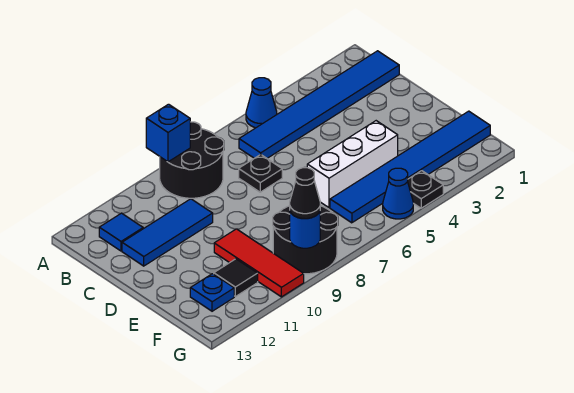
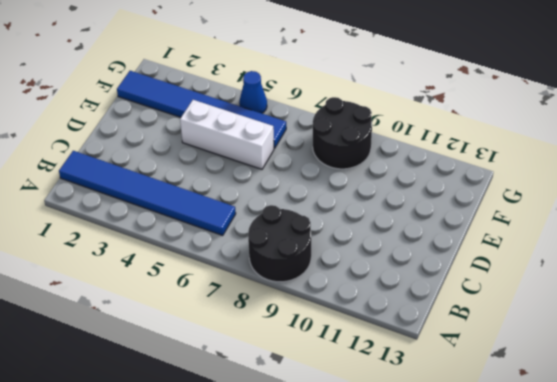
none -> blue 1x1 cone [246,78,277,128]
none -> blue 1x1 tile [99,213,144,251]
none -> black 1x1 plate [239,155,282,192]

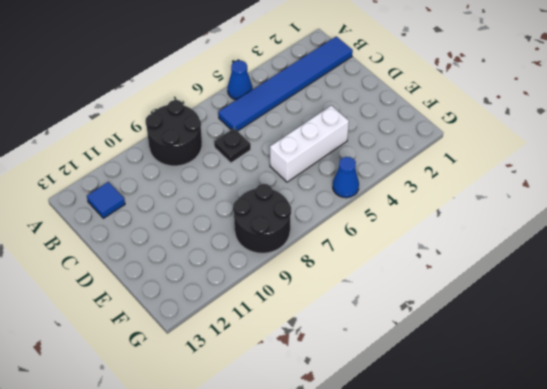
none -> blue 1x3 tile [122,199,213,266]
none -> red 1x3 tile [214,229,304,297]
none -> blue 1x6 tile [330,111,490,223]

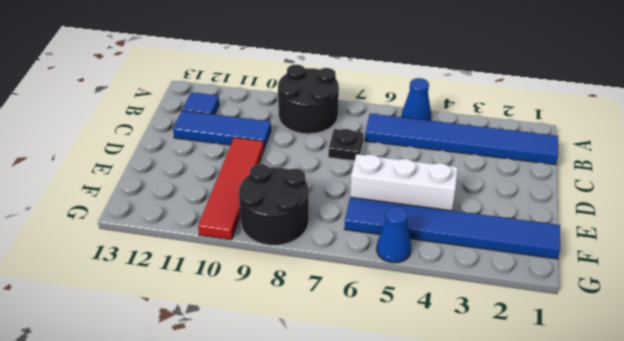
red 1x4 tile [198,137,264,240] -> red 1x3 tile [214,229,304,297]
none -> black 1x1 tile [214,259,258,297]
none -> blue 1x1 plate [190,274,234,311]
none -> black 1x1 plate [408,171,443,208]

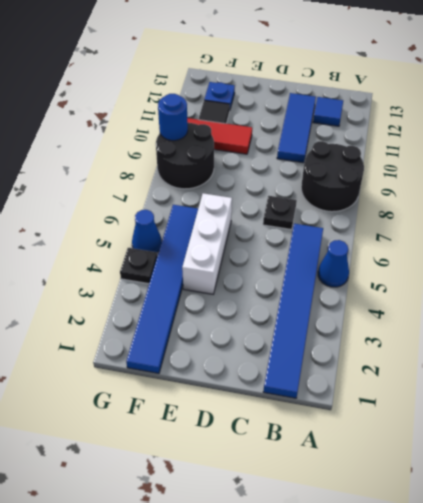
none -> blue 1x1 brick [146,104,190,162]
none -> black 1x1 cone [290,168,320,219]

